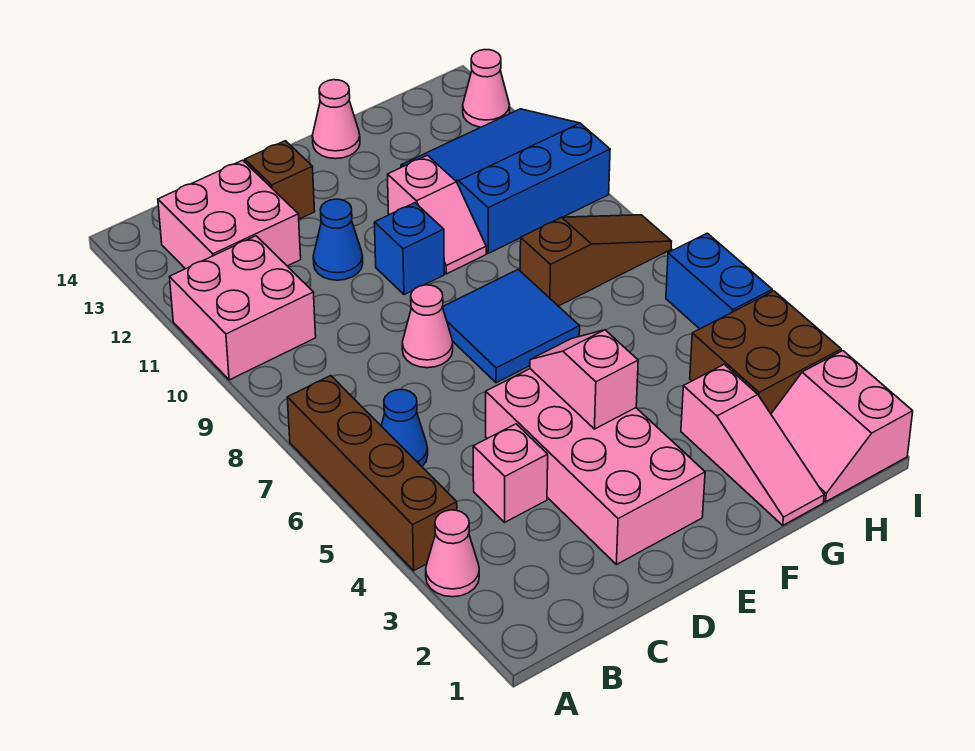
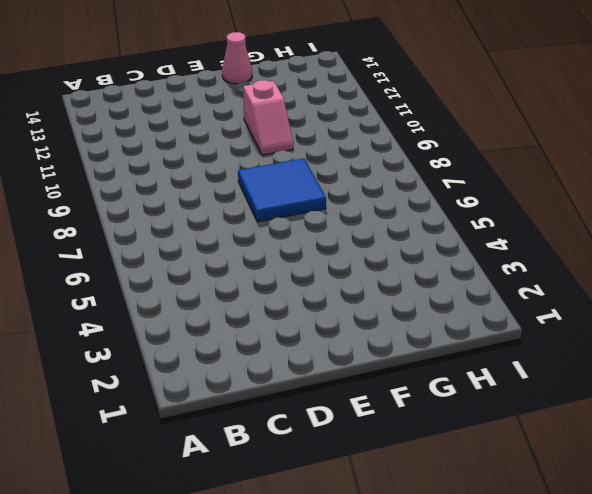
none -> pink 1x1 cone [426,510,479,597]
none -> brown 1x4 brick [287,376,457,570]
none -> pink 2x2 brick [170,236,316,380]

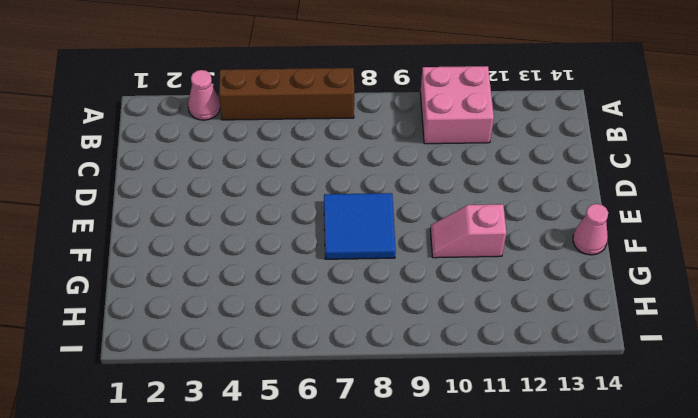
none -> blue 1x1 cone [381,390,428,466]
none -> pink 2x2 brick [158,160,301,269]
none -> pink 1x1 brick [473,424,548,522]

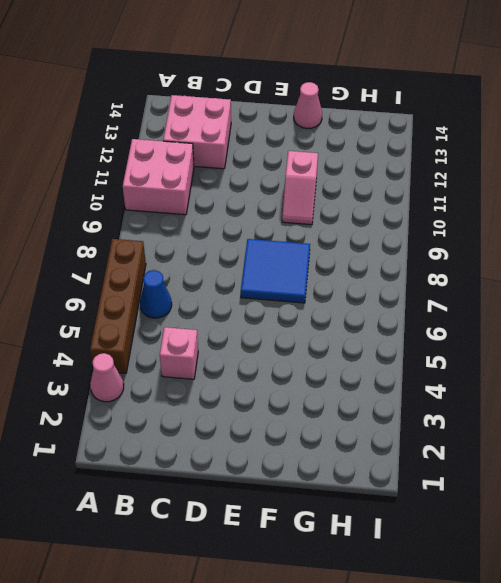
none -> pink 2x4 brick [486,369,705,565]
none -> pink 1x1 cone [402,285,453,368]
none -> blue 1x1 cone [313,199,363,280]

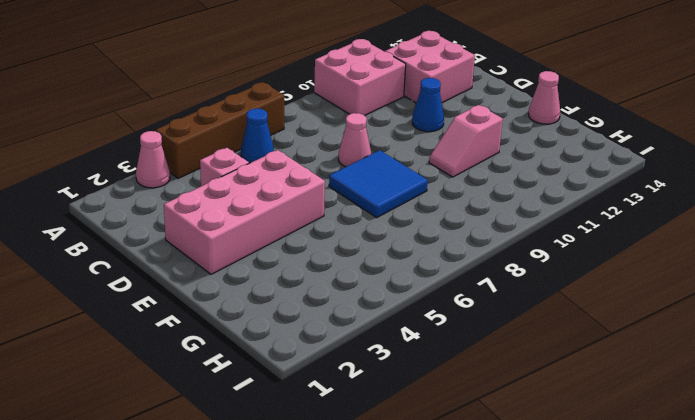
none -> brown 1x1 brick [245,141,315,219]
none -> blue 1x1 brick [374,203,444,295]
none -> pink 1x3 slope [681,365,824,525]

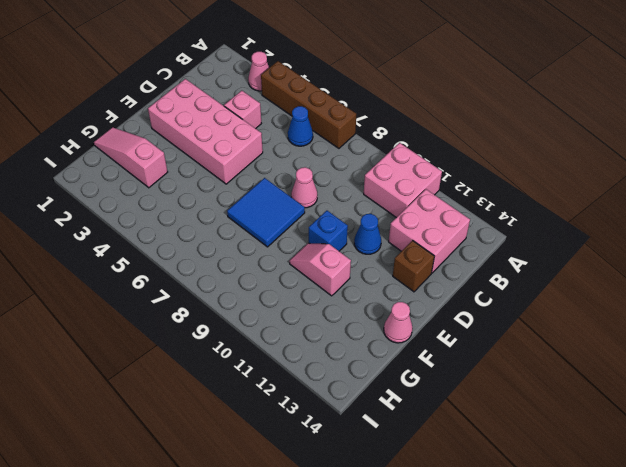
none -> brown 1x3 slope [520,215,672,306]
none -> blue 3x3 slope [401,109,610,253]
none -> pink 2x2 slope [771,351,913,502]

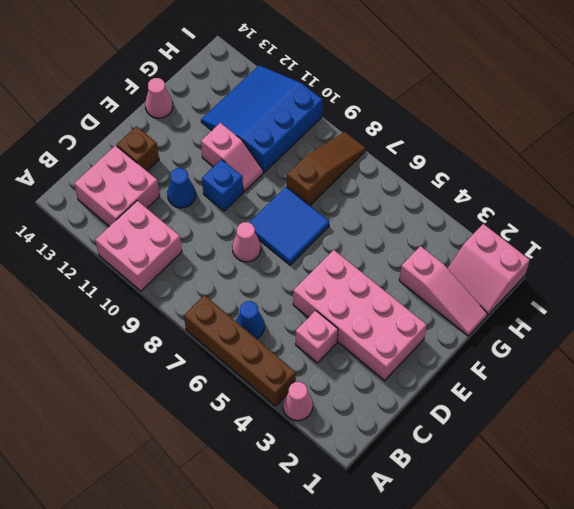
none -> brown 2x2 brick [690,291,841,414]
none -> blue 1x2 brick [666,233,772,329]
none -> pink 1x1 cone [463,50,510,127]

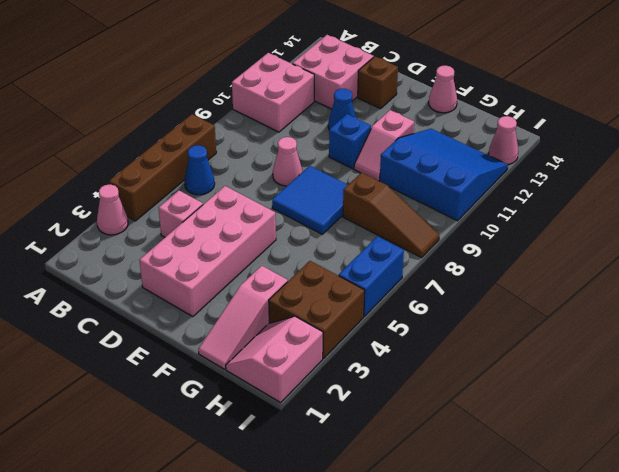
none -> pink 1x2 slope [530,330,638,429]

